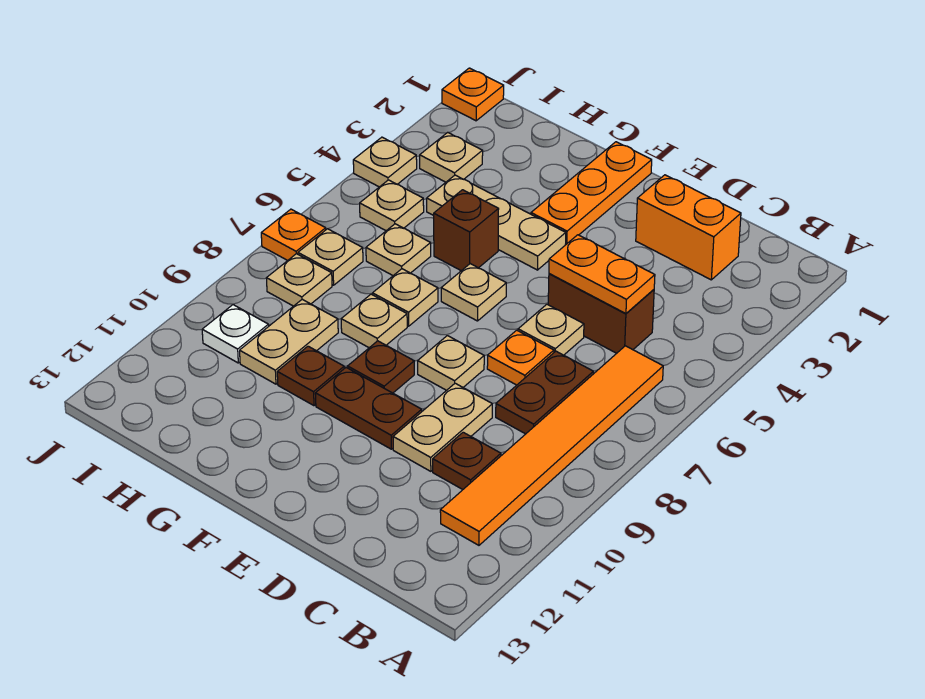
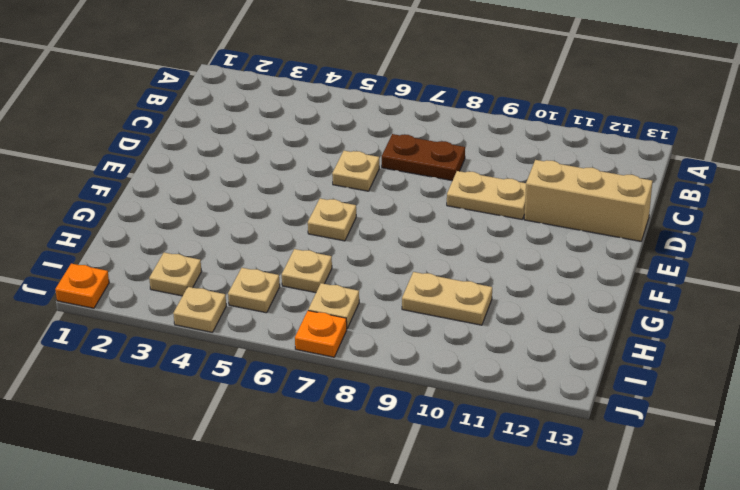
tan 1x3 brick [524,160,653,241] -> none
none -> orange 1x6 tile [440,346,663,545]
none -> orange 1x2 brick [636,175,741,280]
none -> brown 1x2 brick [548,274,654,353]

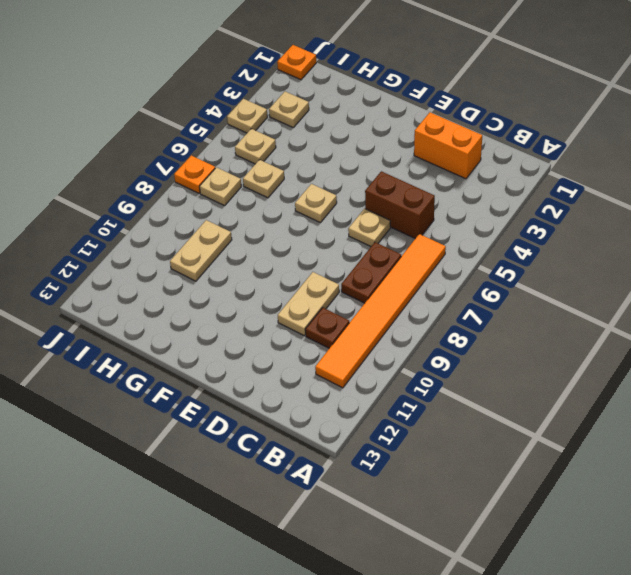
none -> orange 1x1 plate [487,330,554,385]
none -> tan 1x1 plate [418,336,484,390]
none -> brown 1x2 plate [315,368,422,449]

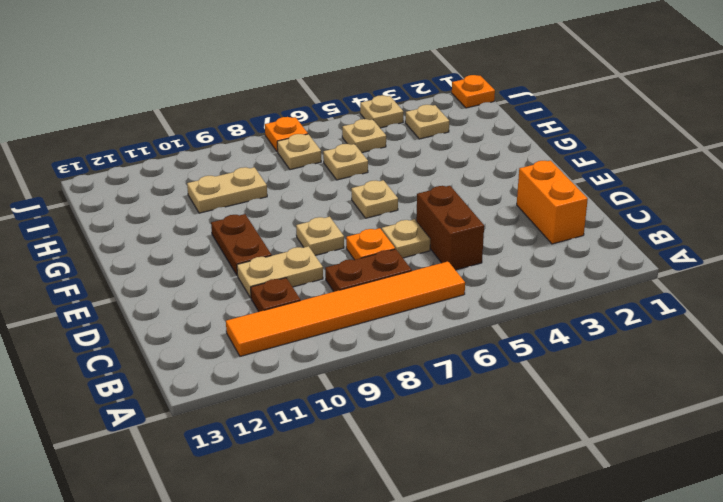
none -> orange 1x3 plate [531,142,652,245]
none -> tan 1x3 plate [427,175,566,270]
none -> brown 1x1 plate [348,341,414,393]

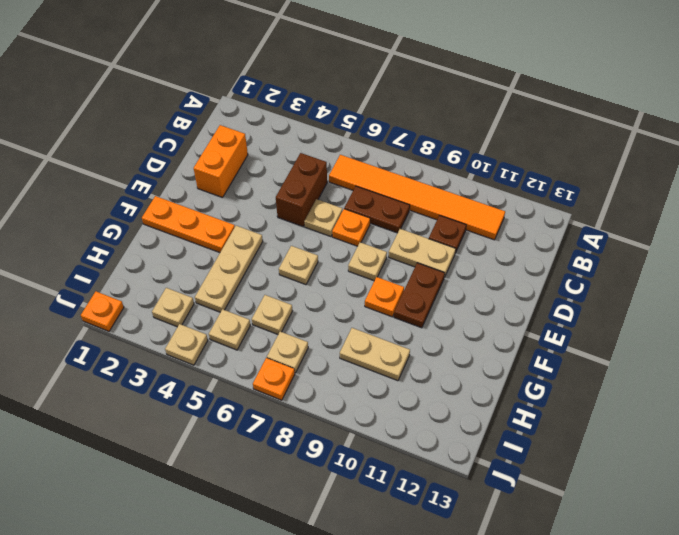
orange 1x1 plate [365,277,404,317] -> brown 1x1 plate [348,341,414,393]
none -> brown 1x1 brick [434,190,499,271]
none -> tan 1x1 plate [373,269,438,326]
none -> tan 1x1 plate [341,294,407,348]

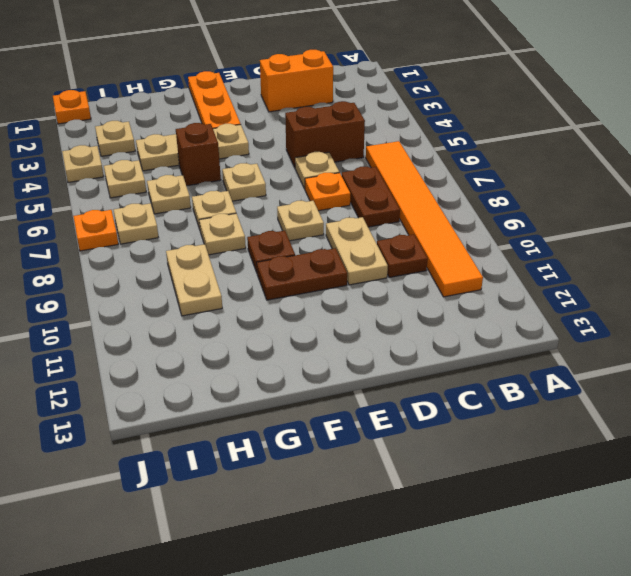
none -> brown 1x1 plate [277,346,344,406]
none -> tan 1x1 plate [266,254,332,306]
none -> white 1x1 plate [202,305,269,363]

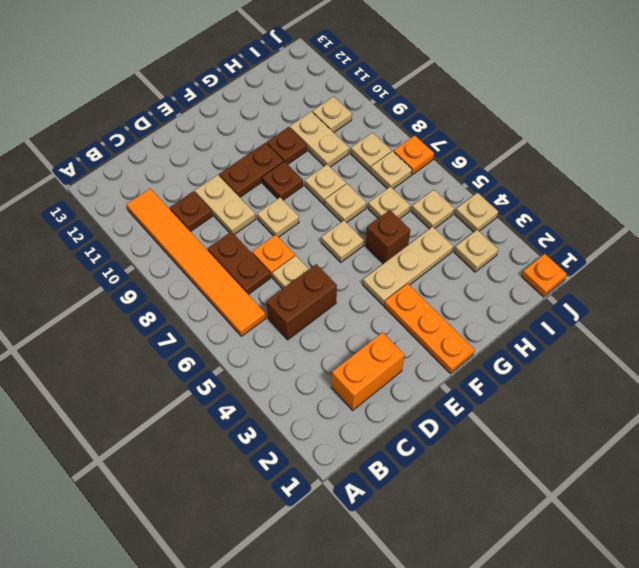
tan 1x1 plate [312,97,352,132] -> white 1x1 plate [202,305,269,363]
none -> orange 1x2 plate [549,235,655,314]

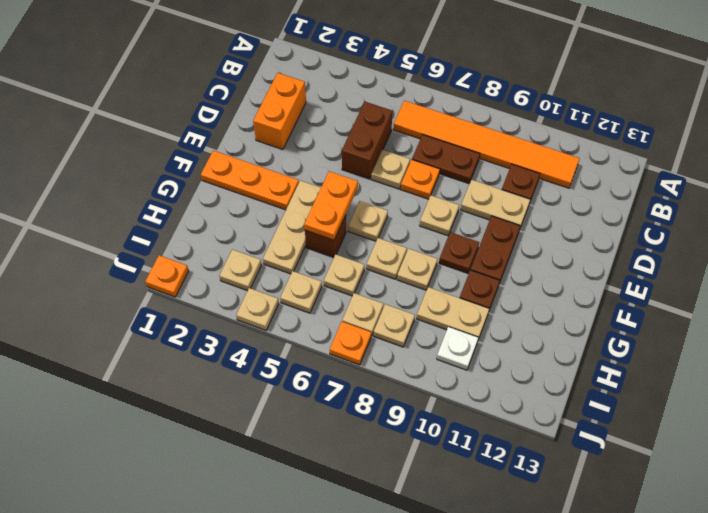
orange 1x2 plate [304,171,358,240] -> orange 1x2 plate moved to [549,235,655,314]

